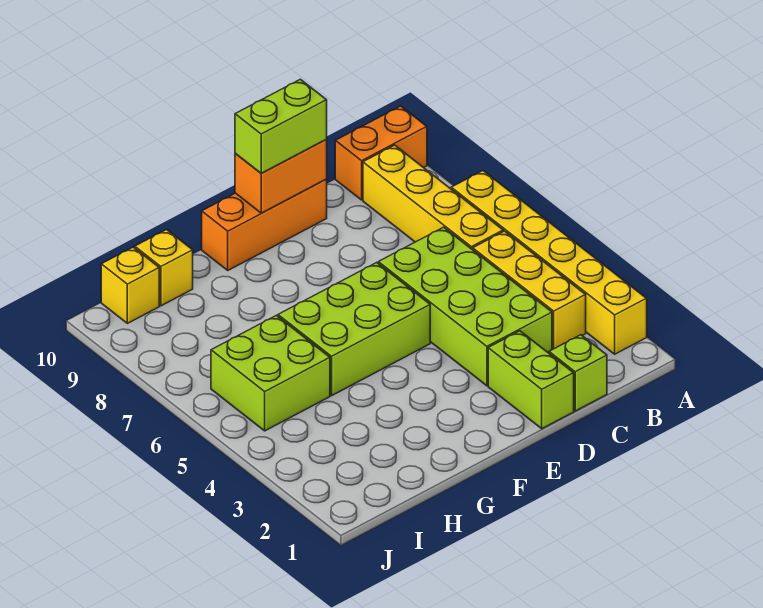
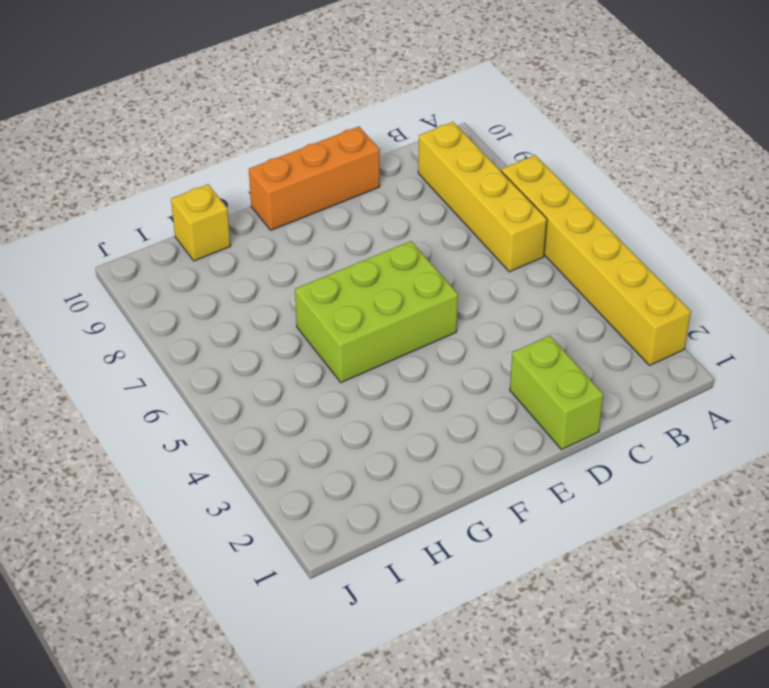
none -> orange 1x2 brick [335,106,427,200]
none -> yellow 1x3 brick [473,231,586,350]
none -> lime 1x1 brick [549,335,607,411]

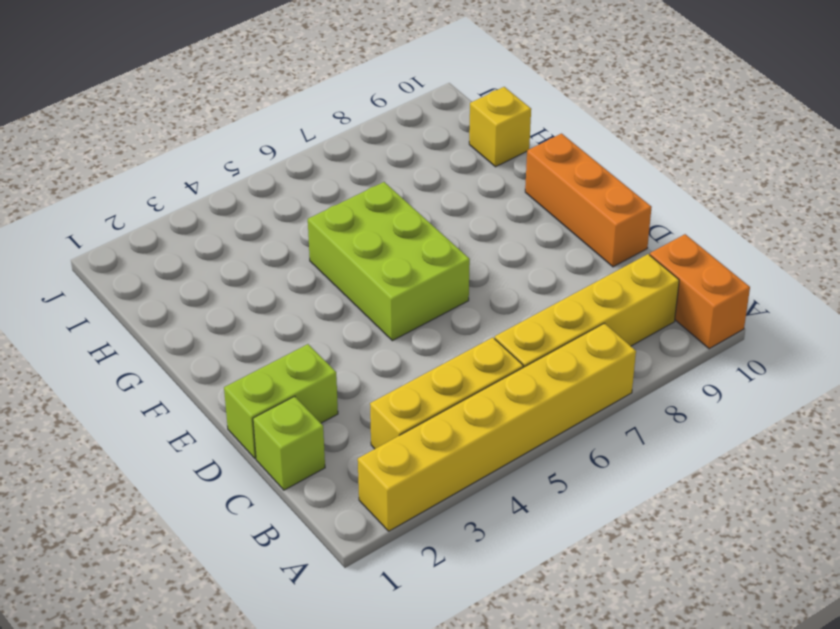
none -> lime 2x4 brick [378,227,552,386]
none -> lime 2x2 brick [211,315,330,431]
none -> yellow 1x1 brick [101,247,159,323]

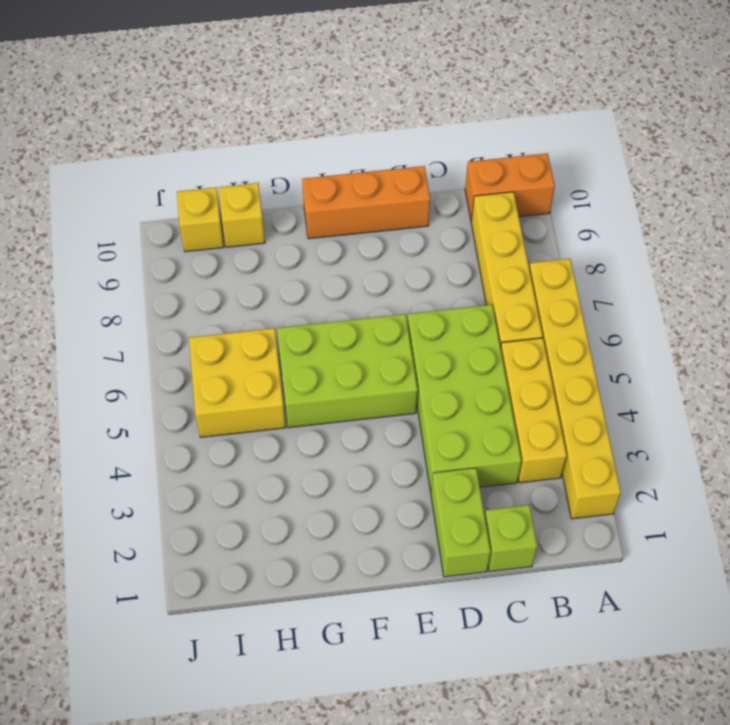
yellow 2x2 brick [189,328,286,437] -> lime 2x2 brick [211,315,330,431]
none -> orange 1x2 brick [235,140,327,213]
none -> lime 1x2 brick [235,79,327,173]

